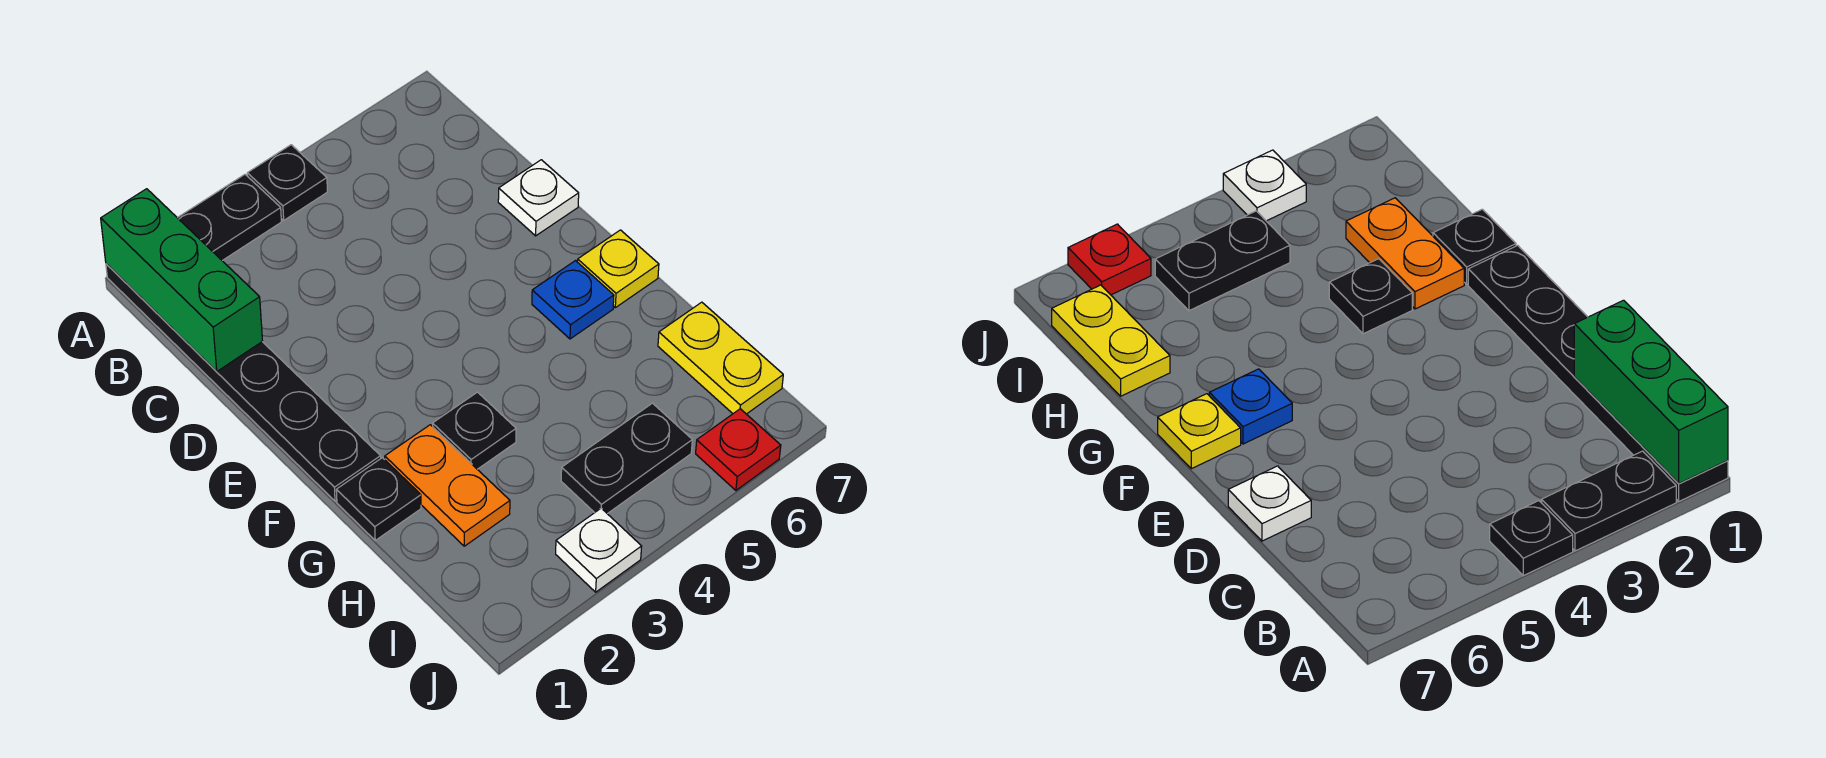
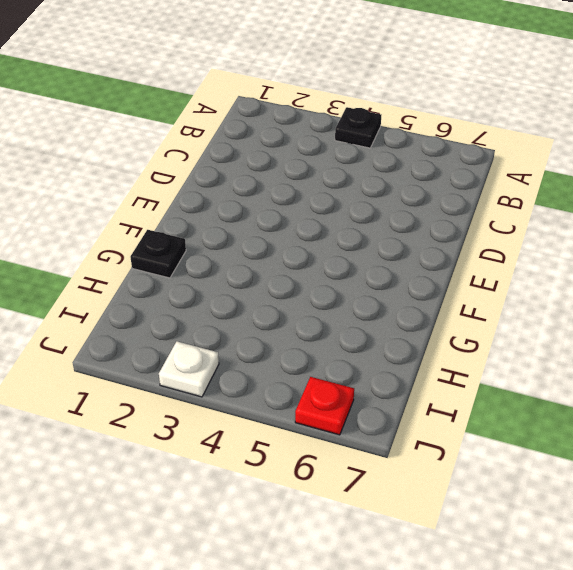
none -> black 1x6 plate [106,264,381,501]
none -> black 1x2 plate [178,175,281,261]
none -> white 1x1 plate [498,160,579,236]

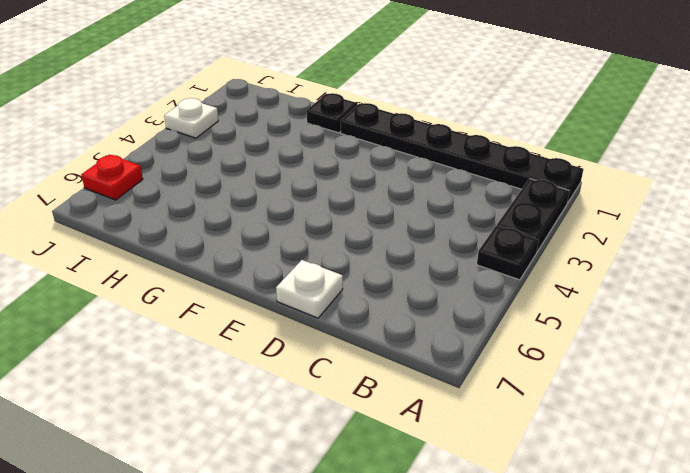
none -> blue 1x1 plate [532,261,614,339]
none -> yellow 1x1 plate [578,230,659,308]
none -> orange 1x2 plate [385,425,510,546]

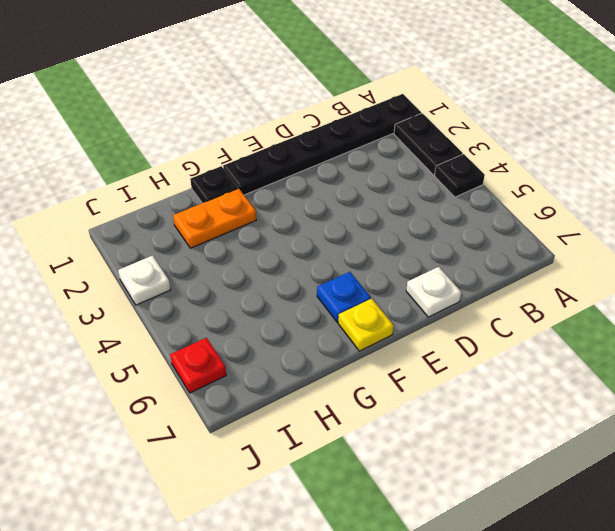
none -> black 1x1 plate [433,392,516,469]
none -> yellow 1x2 plate [658,302,783,414]
none -> black 1x2 plate [561,403,692,514]

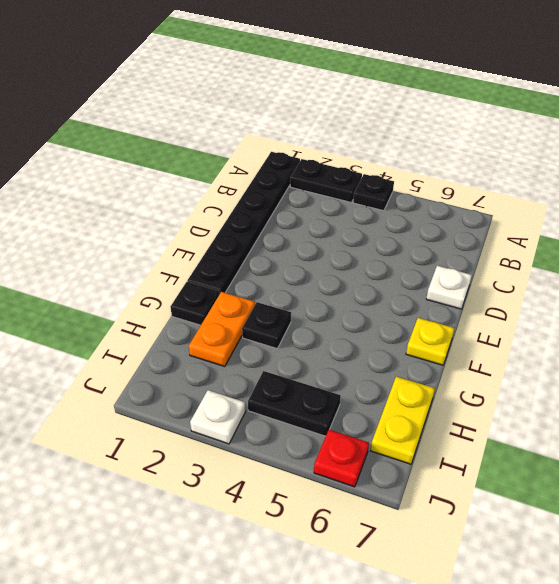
none -> blue 1x1 plate [532,261,614,339]
none -> green 1x3 brick [101,189,262,371]

